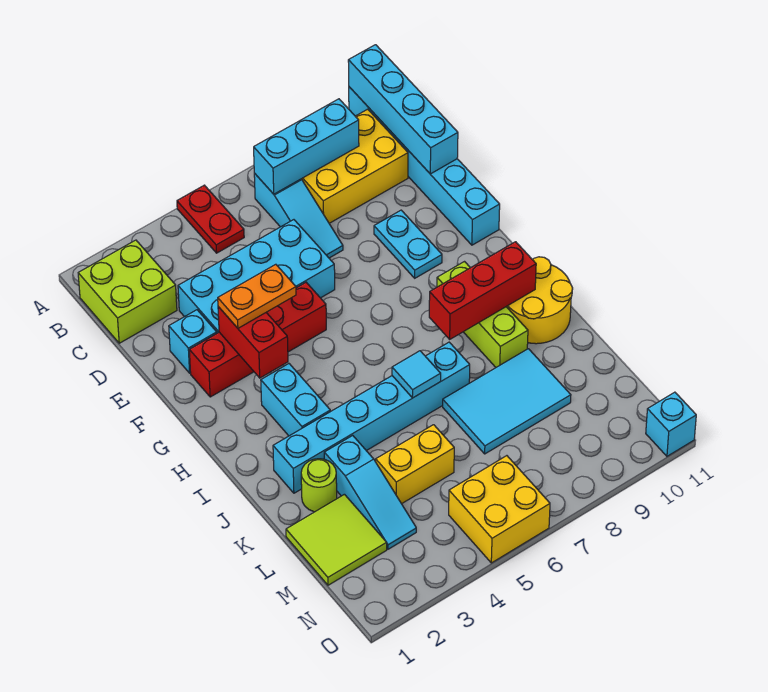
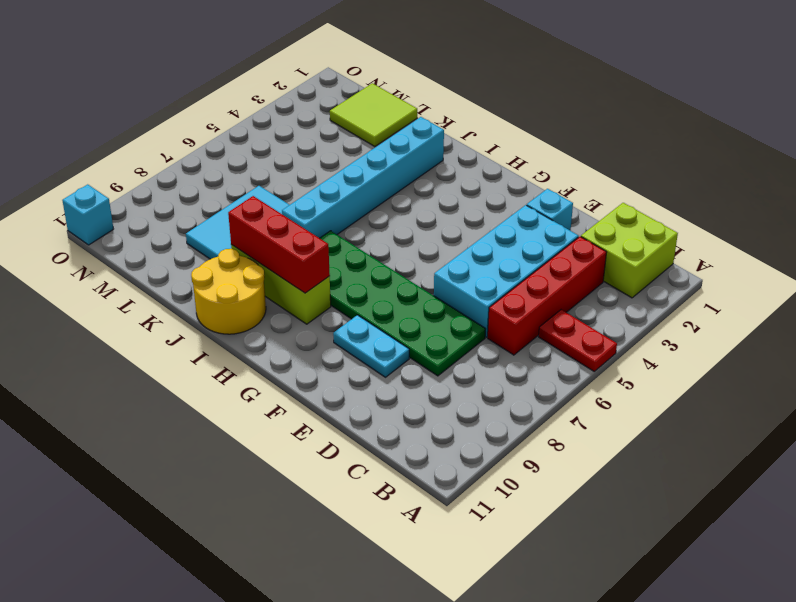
red 1x4 brick [488,237,607,355] -> red 1x4 brick moved to [189,282,326,397]
green 2x6 plate [320,231,485,376] -> cyan 1x3 slope [254,173,343,258]
red 1x3 brick [228,196,330,293] -> red 1x3 brick turned to [429,242,536,339]
none -> cyan 1x6 brick [349,87,500,245]
none -> yellow 2x3 brick [302,109,408,223]
none -> cyan 1x2 brick [261,364,330,436]

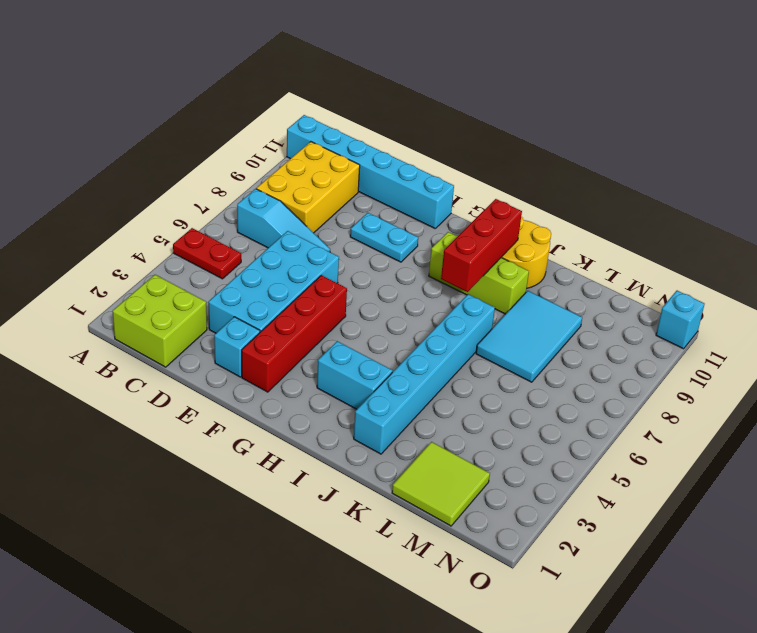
none -> lime 1x1 round brick [301,459,337,512]
none -> cyan 1x3 slope [324,435,416,549]
none -> yellow 1x2 brick [376,425,454,504]

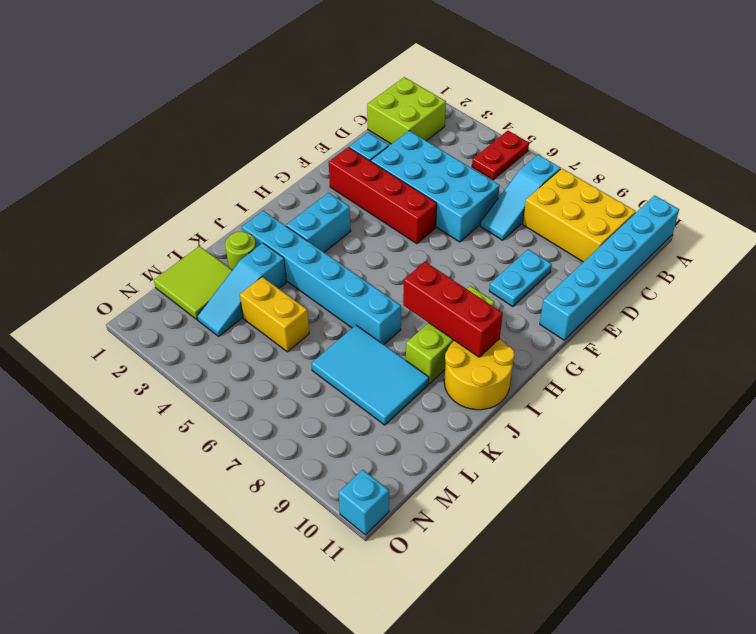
none -> yellow 2x2 brick [449,456,550,563]
none -> cyan 1x4 brick [348,45,458,174]
none -> cyan 1x3 brick [254,99,359,194]

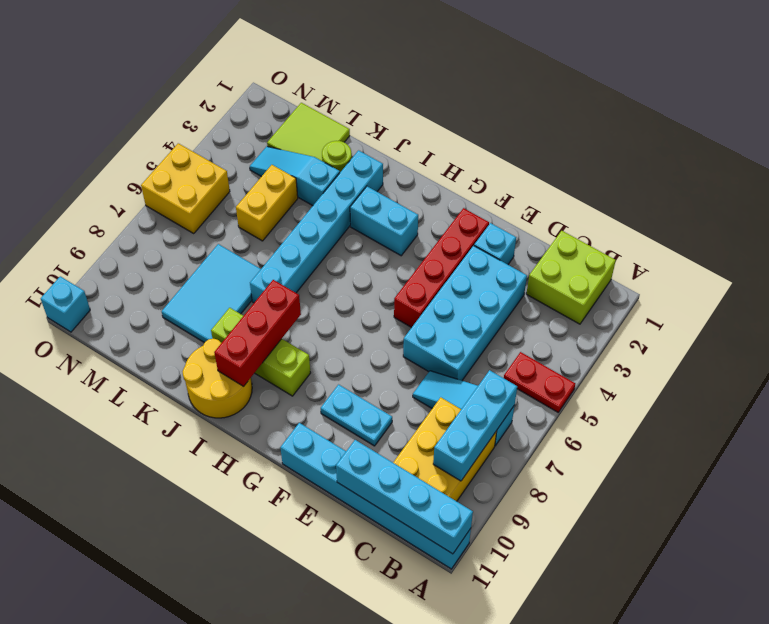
none -> red 1x2 brick [218,307,288,378]
none -> cyan 1x1 tile [392,351,441,398]
none -> orange 1x2 plate [218,264,296,328]

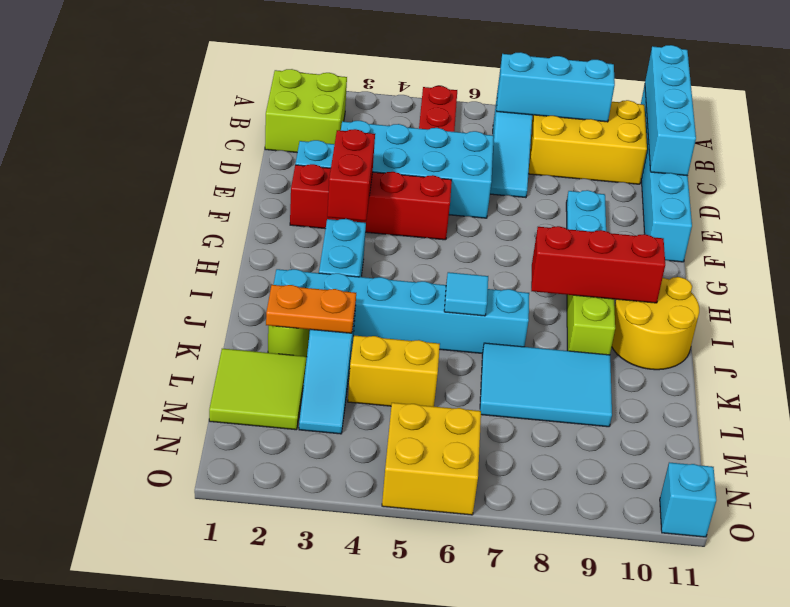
orange 1x2 plate [266,285,356,333] -> orange 1x2 plate moved to [218,264,296,328]

